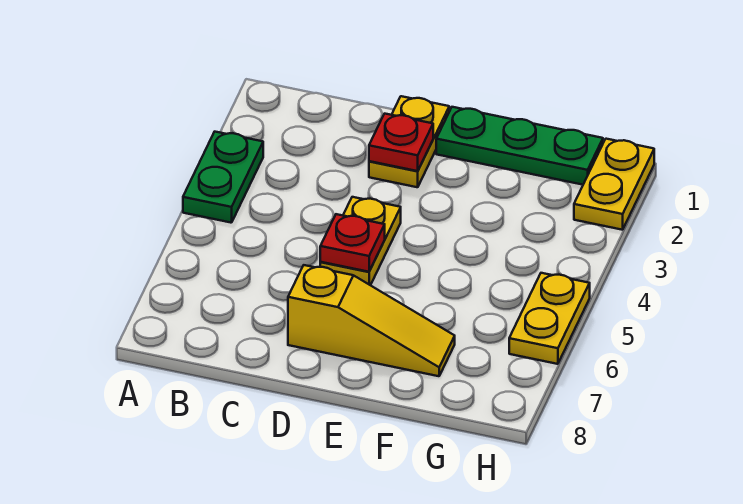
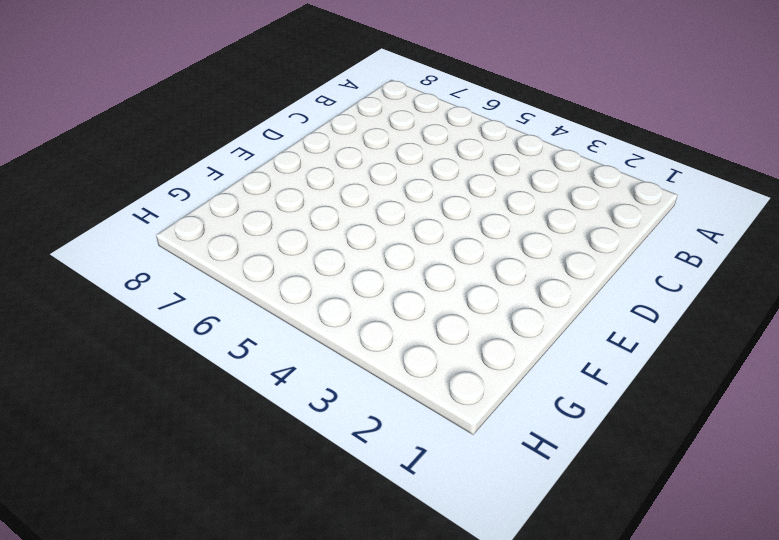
none -> green 1x2 plate [183,132,263,223]
none -> yellow 1x2 plate [369,96,449,187]

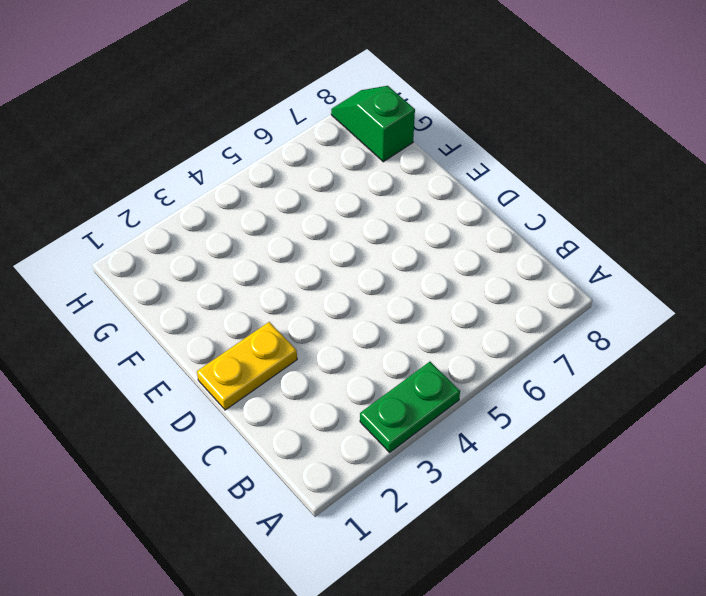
green 1x2 slope [331,86,415,162] -> none
none -> yellow 1x2 plate [320,197,401,285]
none -> yellow 1x3 slope [288,265,455,376]

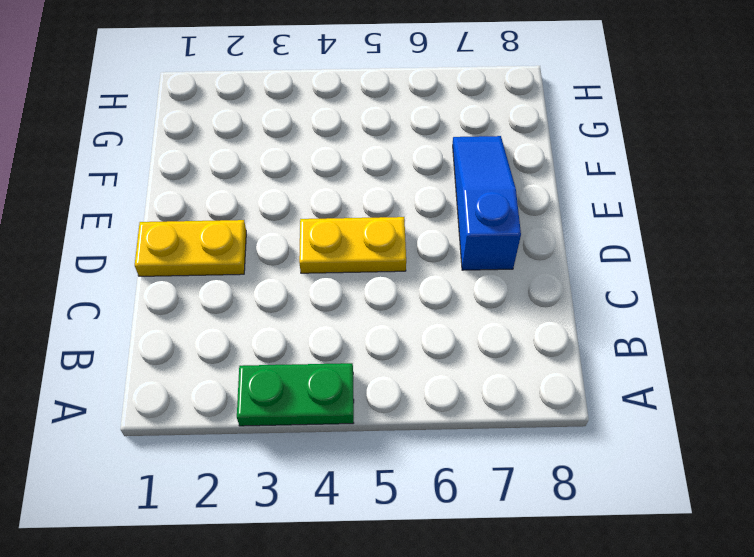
blue 1x3 slope [453,136,521,270] -> yellow 1x3 slope [288,265,455,376]
none -> green 1x3 plate [436,107,603,185]
none -> yellow 1x2 plate [574,139,654,230]

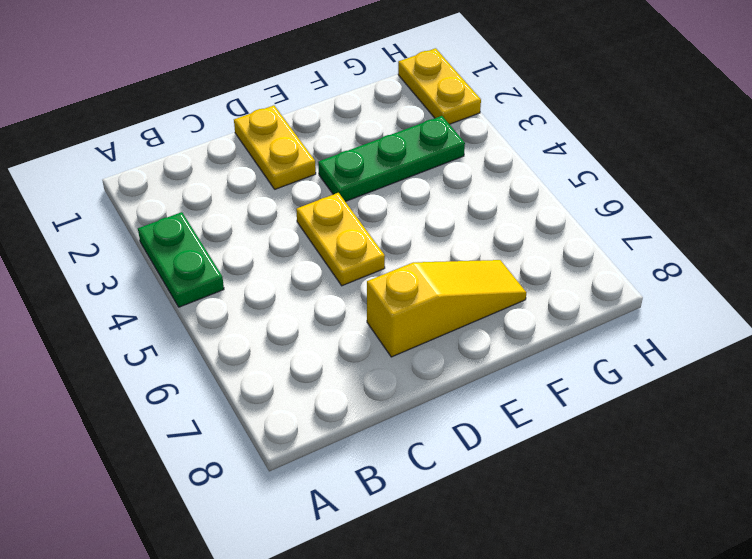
green 1x3 plate [318,116,465,202] -> green 1x3 plate moved to [436,107,603,185]
none -> yellow 1x2 plate [509,273,590,364]
none -> red 1x1 plate [369,114,433,171]

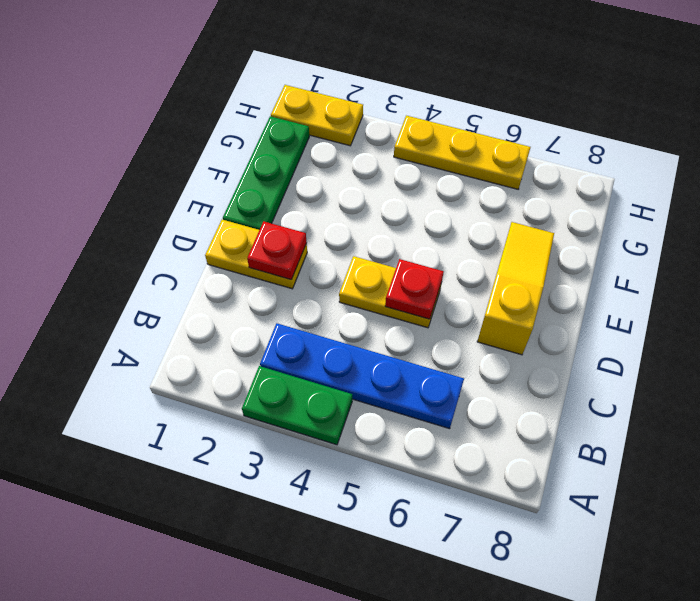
blue 1x4 plate [260,323,464,429] -> none
yellow 1x3 plate [394,116,531,189] -> yellow 1x2 plate [509,273,590,364]

